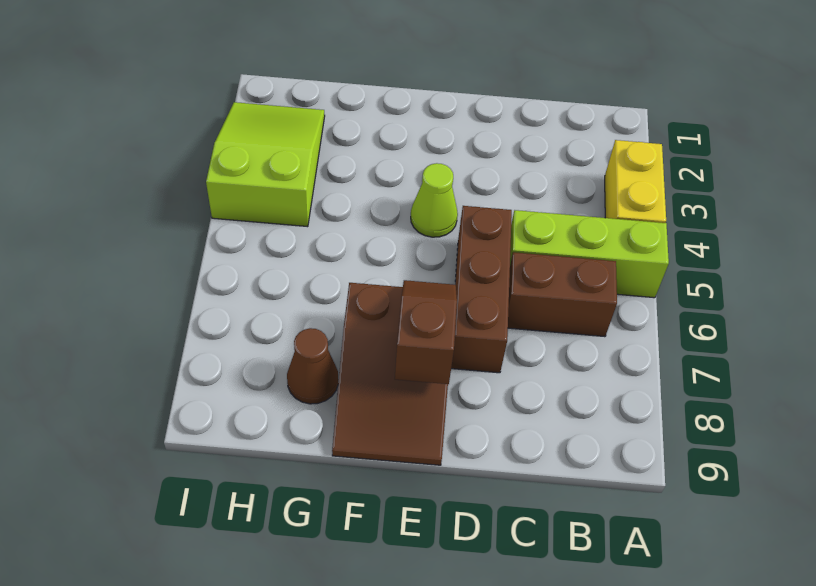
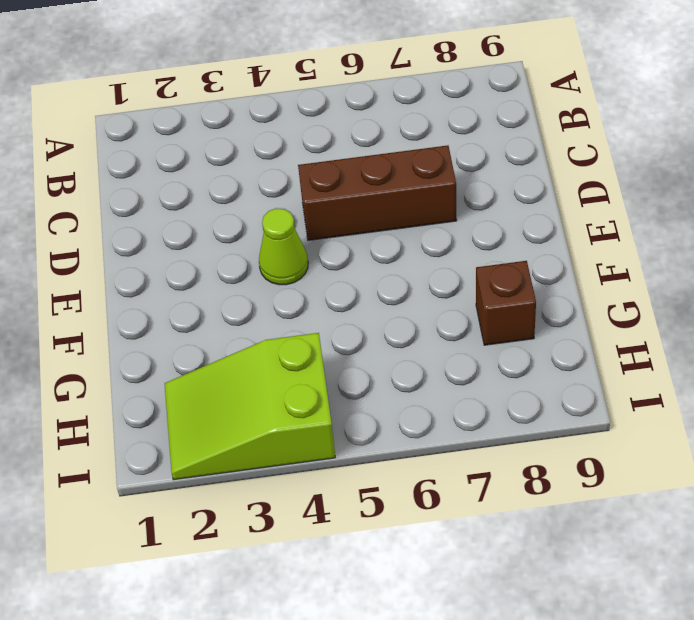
brown 1x1 brick [476,261,536,345] -> brown 1x1 cone [287,328,338,404]
none -> yellow 1x2 brick [605,140,666,223]
none -> lime 1x3 brick [510,210,669,298]

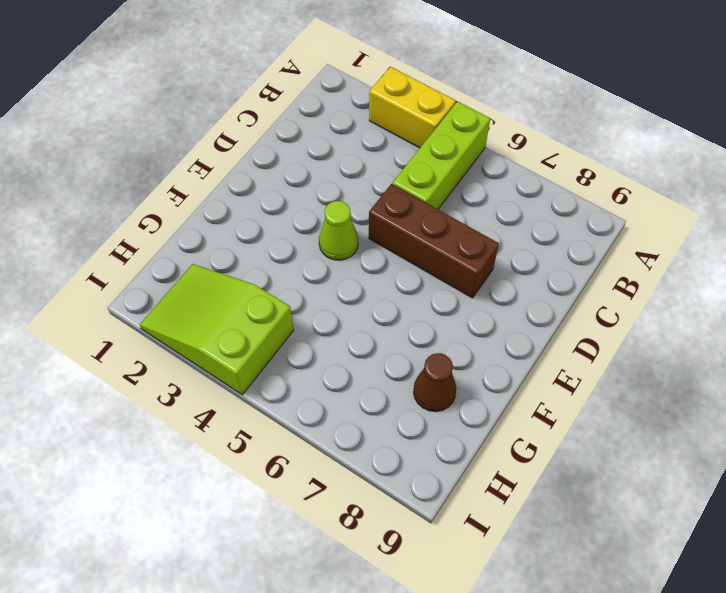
none -> brown 1x2 brick [508,252,617,337]
none -> brown 2x3 slope [332,283,448,465]

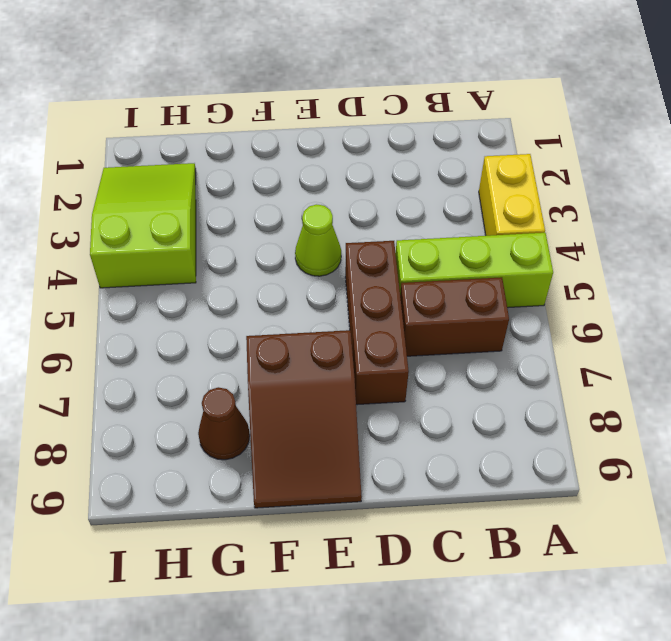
none -> brown 1x2 slope [395,280,457,384]

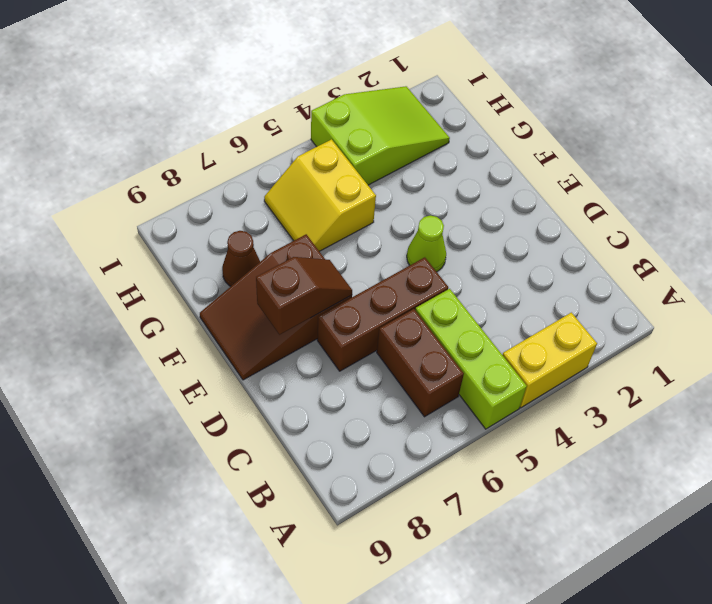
yellow 2x2 slope [264,139,376,251] -> none

